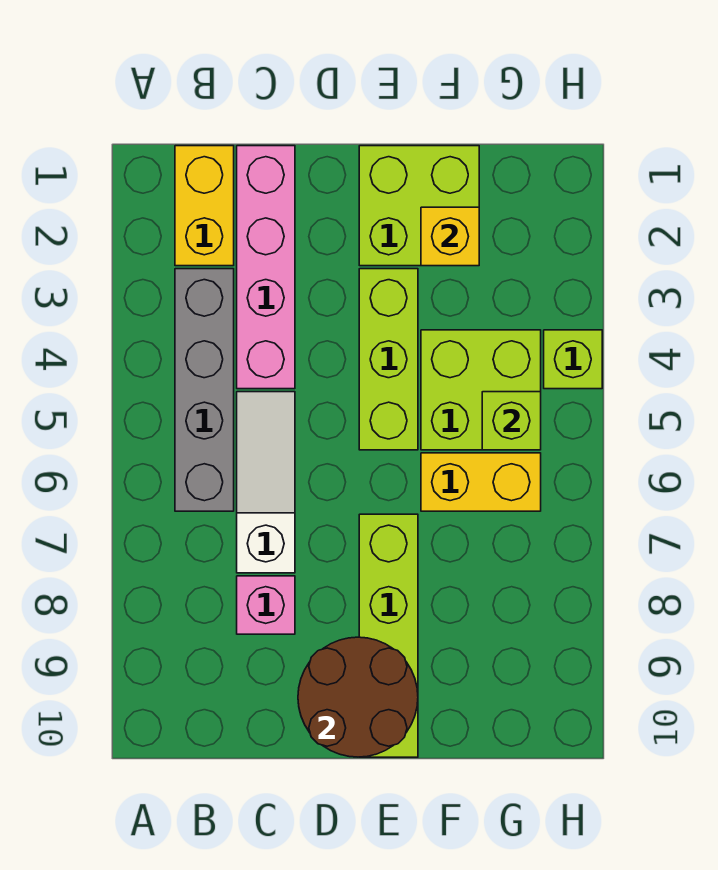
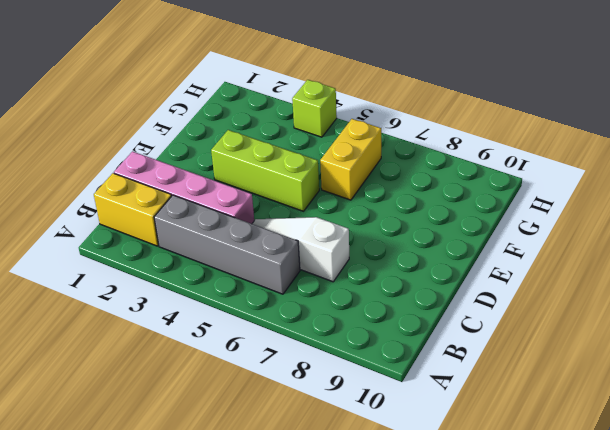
none -> pink 1x1 brick [237,576,295,634]
none -> lime 2x2 brick [359,146,479,266]
none -> lime 1x4 brick [359,514,418,757]

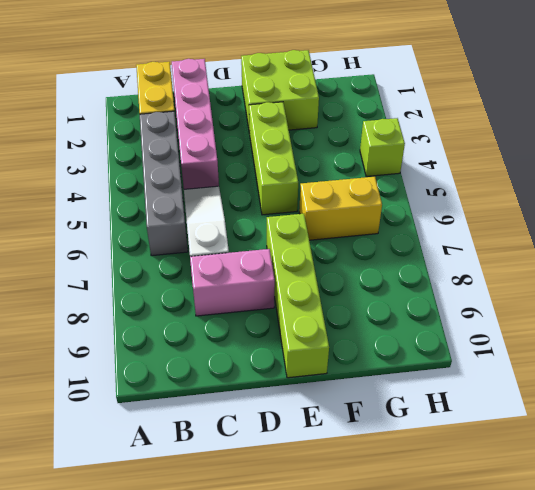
pink 1x2 brick [190,249,275,316] -> pink 1x1 brick [237,576,295,634]
none -> lime 2x2 brick [421,330,541,450]
none -> brown 2x2 round brick [298,637,418,757]
none -> yellow 1x1 brick [421,207,479,266]

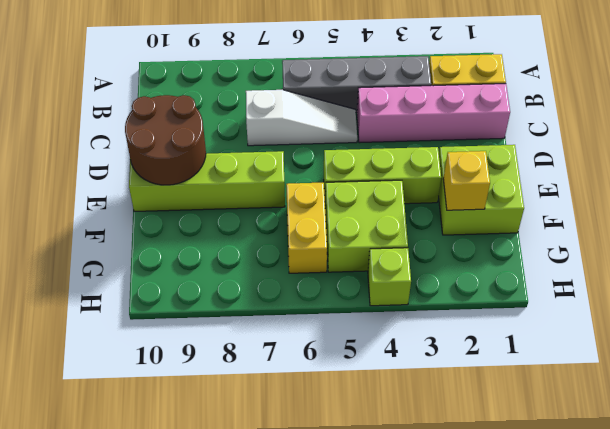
none -> pink 1x1 brick [237,576,295,634]
none -> lime 1x1 brick [482,392,541,450]

